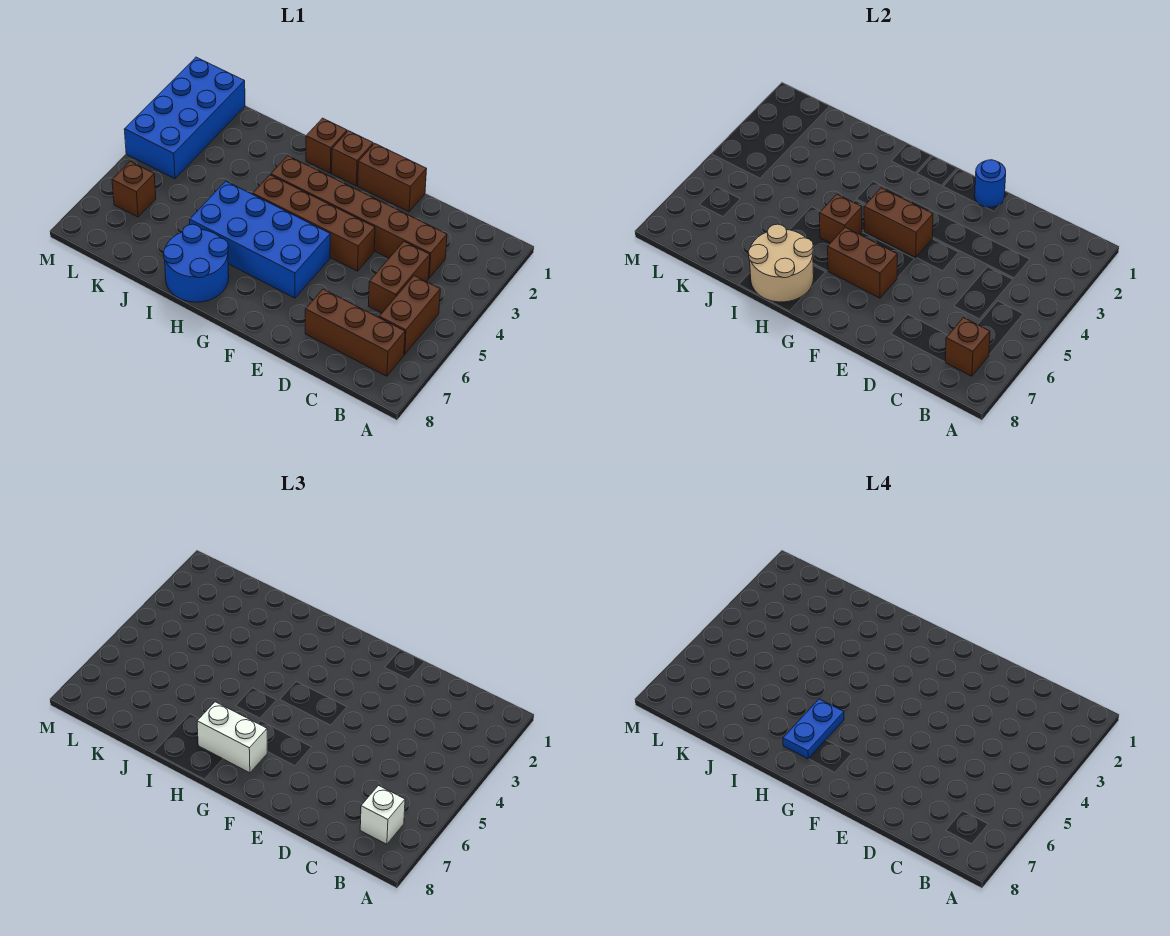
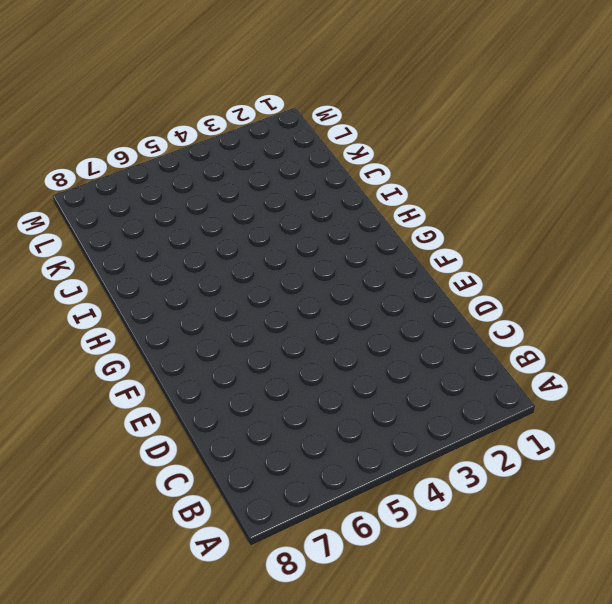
none -> brown 1x2 brick [379,276,440,355]
none -> brown 1x3 brick [305,289,405,376]
none -> brown 1x6 brick [271,156,447,278]

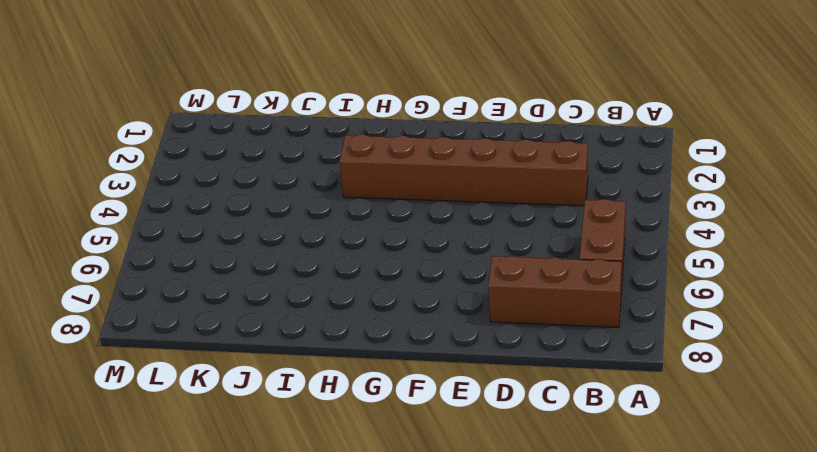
none -> brown 1x2 brick [369,242,430,313]
none -> brown 1x2 brick [358,144,427,212]
none -> brown 1x4 brick [253,175,375,271]

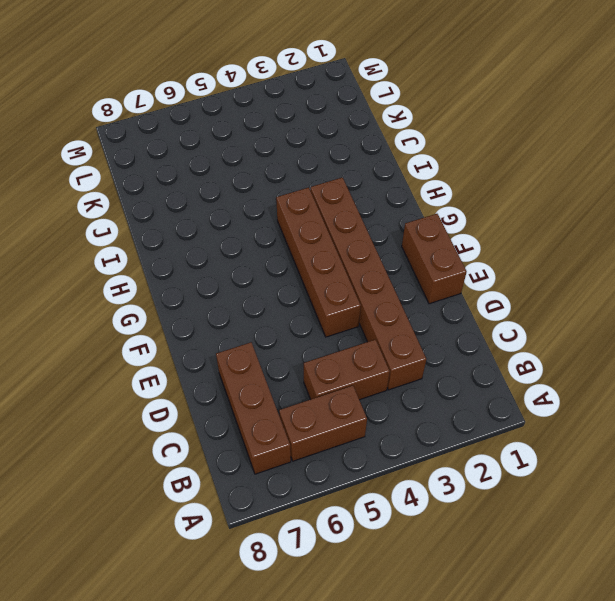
none -> blue 2x4 brick [190,181,330,298]
none -> brown 1x1 brick [332,131,373,186]
none -> brown 1x1 brick [306,118,347,173]

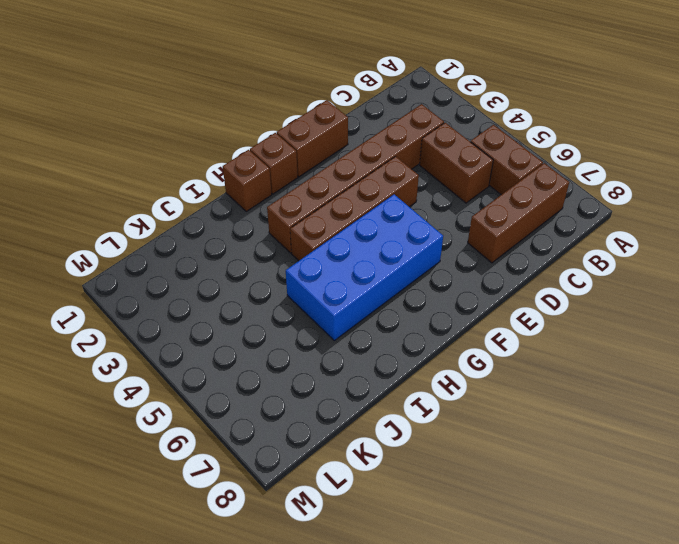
none -> blue 2x2 round brick [163,224,229,302]
none -> blue 2x4 brick [124,57,245,179]
none -> brown 1x1 brick [112,161,156,217]

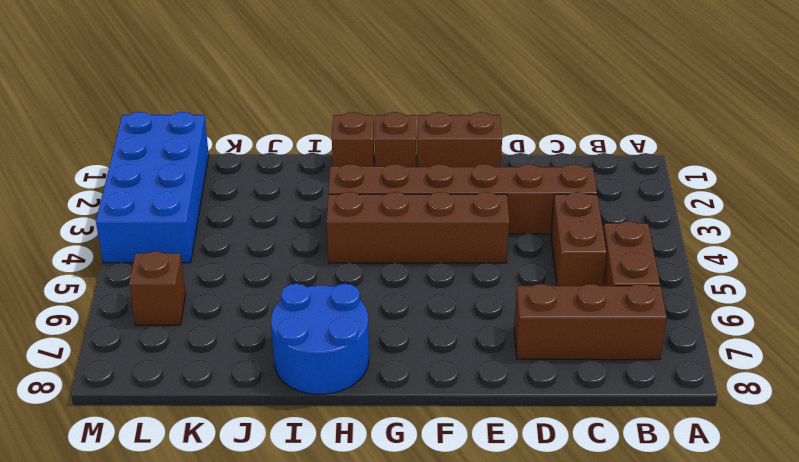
none -> blue 2x4 brick [190,181,330,298]
none -> brown 1x1 brick [945,318,990,376]
none -> blue 1x1 round brick [975,160,1006,207]

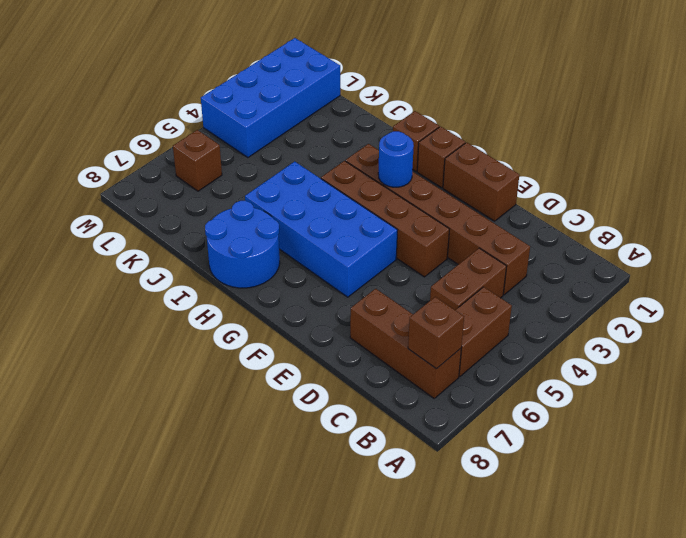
blue 1x1 round brick [378,131,414,187] -> blue 1x1 round brick moved to [975,160,1006,207]
none -> brown 1x2 brick [864,188,933,258]
none -> brown 1x2 brick [828,227,897,298]
none -> brown 1x1 brick [819,194,862,243]

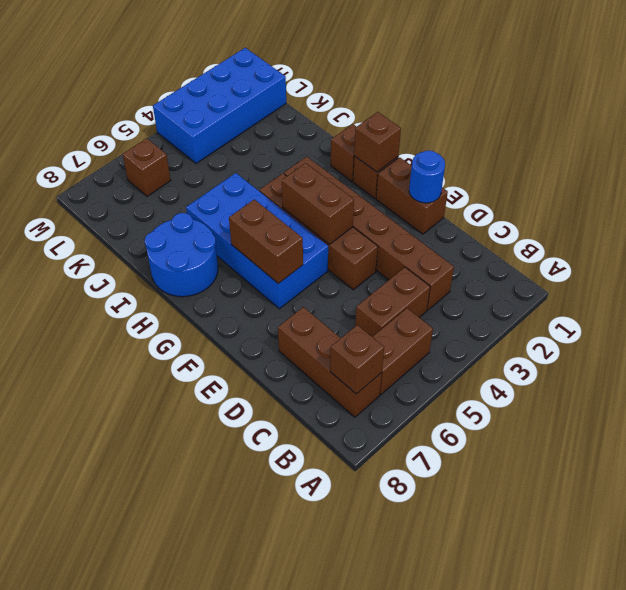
brown 1x1 brick [354,112,401,172] -> brown 1x1 brick moved to [819,194,862,243]
none -> tan 2x2 round brick [748,224,814,302]
none -> white 1x1 brick [360,786,405,844]
none -> white 1x2 brick [197,702,267,773]

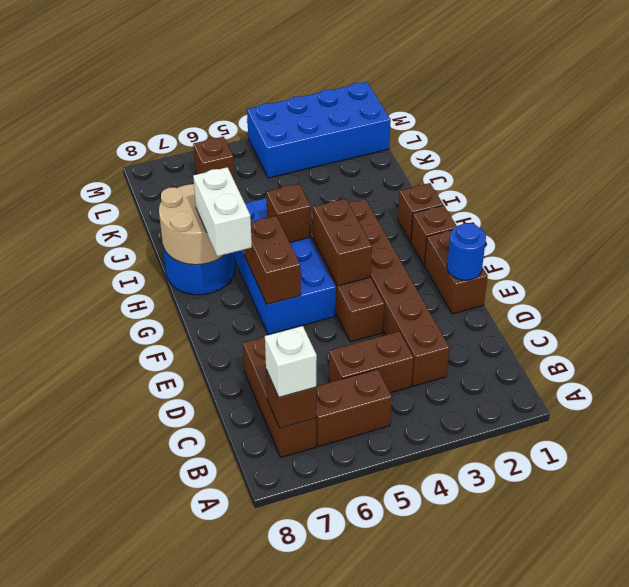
none -> blue 1x2 plate [783,699,844,759]

